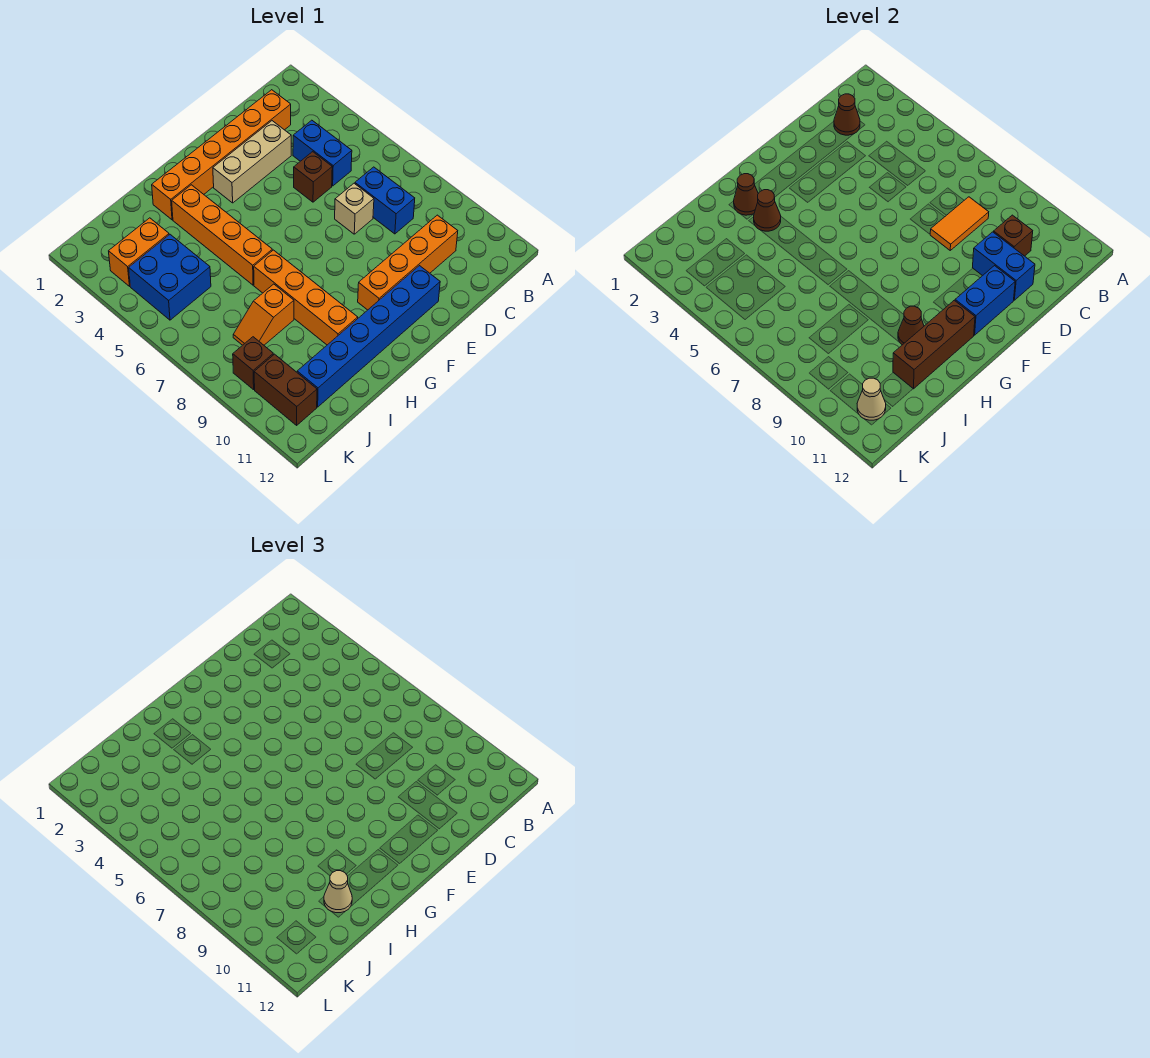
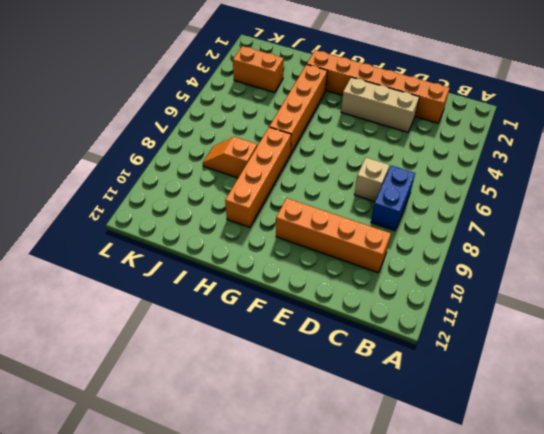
none -> blue 1x2 brick [293,120,352,186]
none -> brown 1x1 brick [294,152,332,202]
none -> blue 1x6 brick [297,266,440,407]

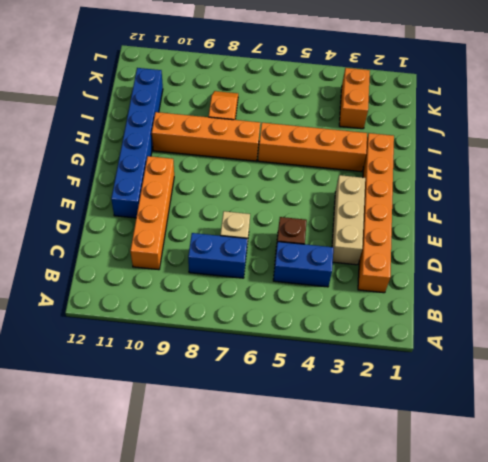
none -> blue 2x2 brick [129,235,211,320]
none -> brown 1x1 brick [233,337,273,390]
none -> brown 1x2 brick [254,354,317,425]

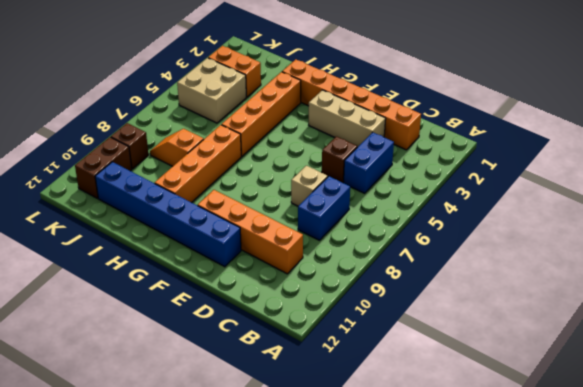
tan 2x2 brick [177,58,246,123] -> blue 2x2 brick [129,235,211,320]
none -> brown 1x1 cone [834,94,860,135]
none -> orange 1x2 tile [930,197,989,250]
none -> brown 1x1 brick [994,215,1033,256]

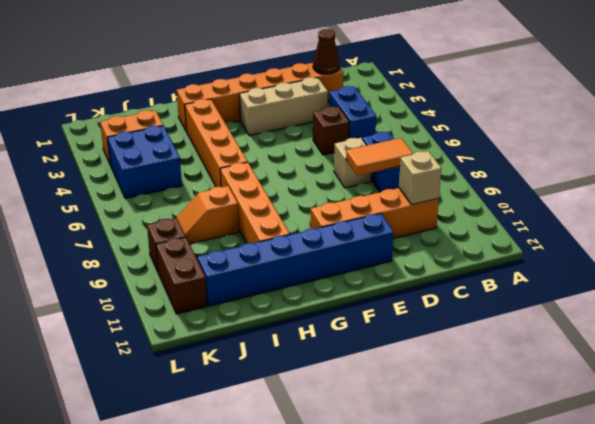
tan 1x1 brick [399,151,441,205] -> brown 1x1 brick [994,215,1033,256]
none -> blue 1x2 brick [973,232,1035,300]
none -> blue 1x2 brick [955,266,1015,335]
none -> brown 1x3 brick [893,300,975,389]

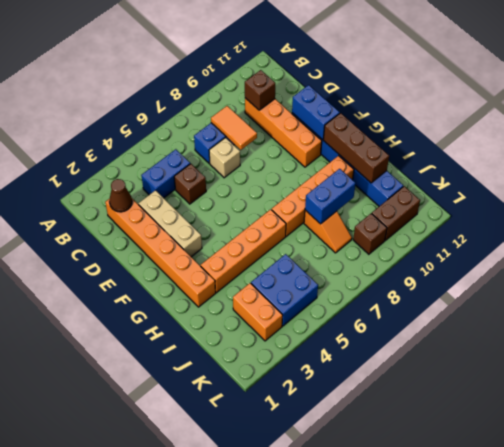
blue 1x2 brick [305,169,356,224] -> blue 1x2 brick moved to [973,232,1035,300]
none -> brown 1x1 cone [734,174,758,215]
none -> brown 1x1 cone [754,190,781,231]
none -> brown 1x1 cone [898,306,924,345]

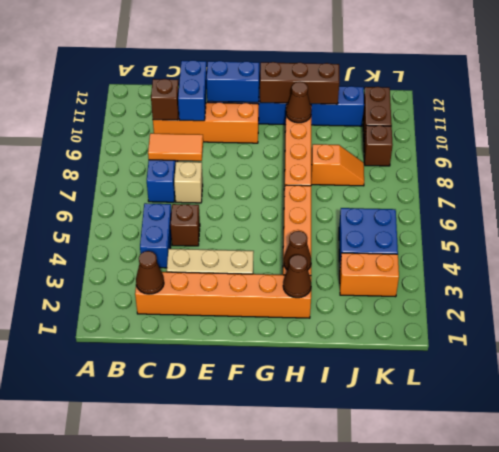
none -> tan 1x1 cone [857,378,886,420]
none -> tan 1x1 cone [324,871,352,913]

